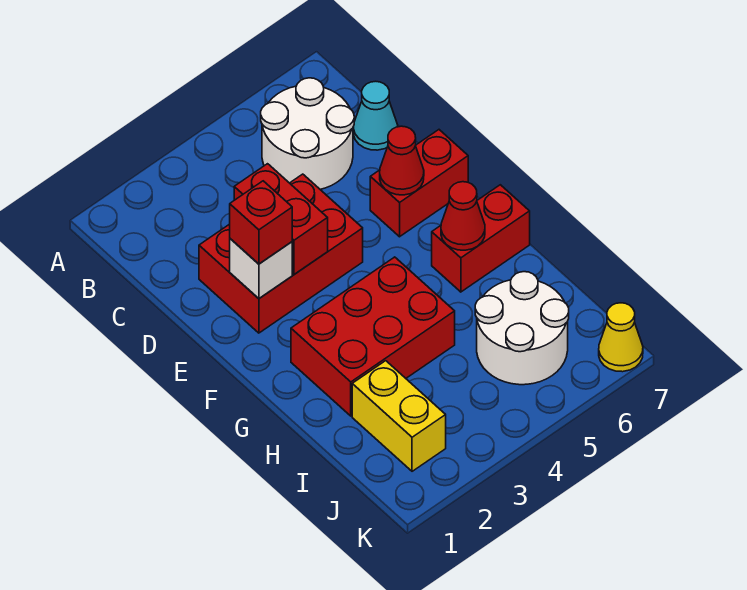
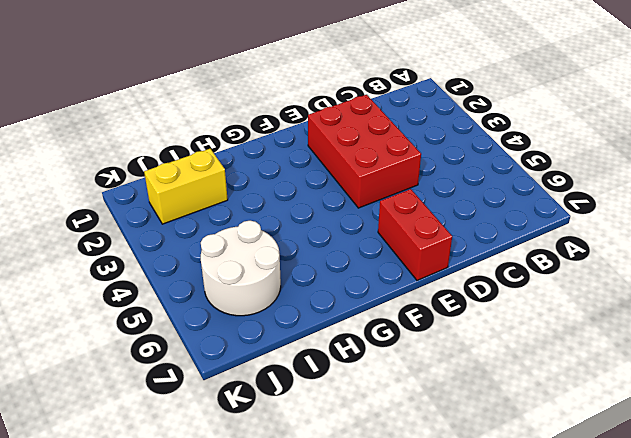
none -> white 2x2 round brick [261,78,354,189]
none -> cyan 1x1 cone [353,81,398,150]
none -> red 2x3 brick [291,257,455,416]

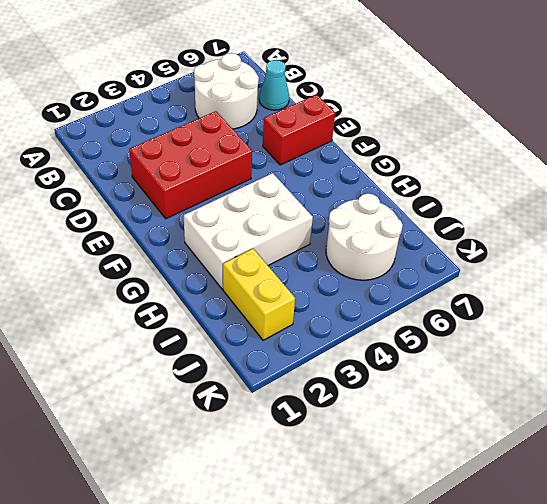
white 2x3 brick [184,173,313,289] -> red 2x3 brick [291,257,455,416]
none -> red 1x2 brick [432,185,530,292]
none -> yellow 1x1 cone [599,303,643,372]
none -> red 1x2 brick [234,164,328,274]

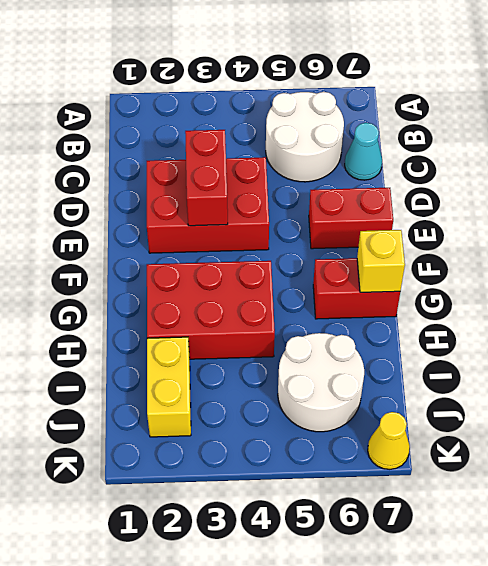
yellow 1x1 brick [357,230,405,292] -> none
none -> white 1x1 brick [230,239,292,298]
none -> red 1x1 cone [380,126,424,195]
none -> red 1x1 cone [441,182,485,250]

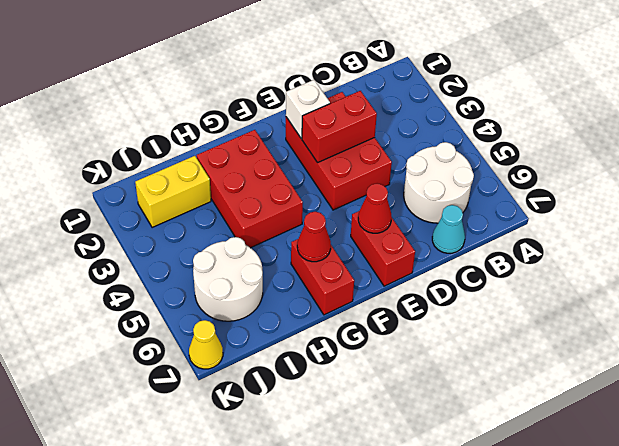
none -> red 1x1 brick [230,181,292,264]

